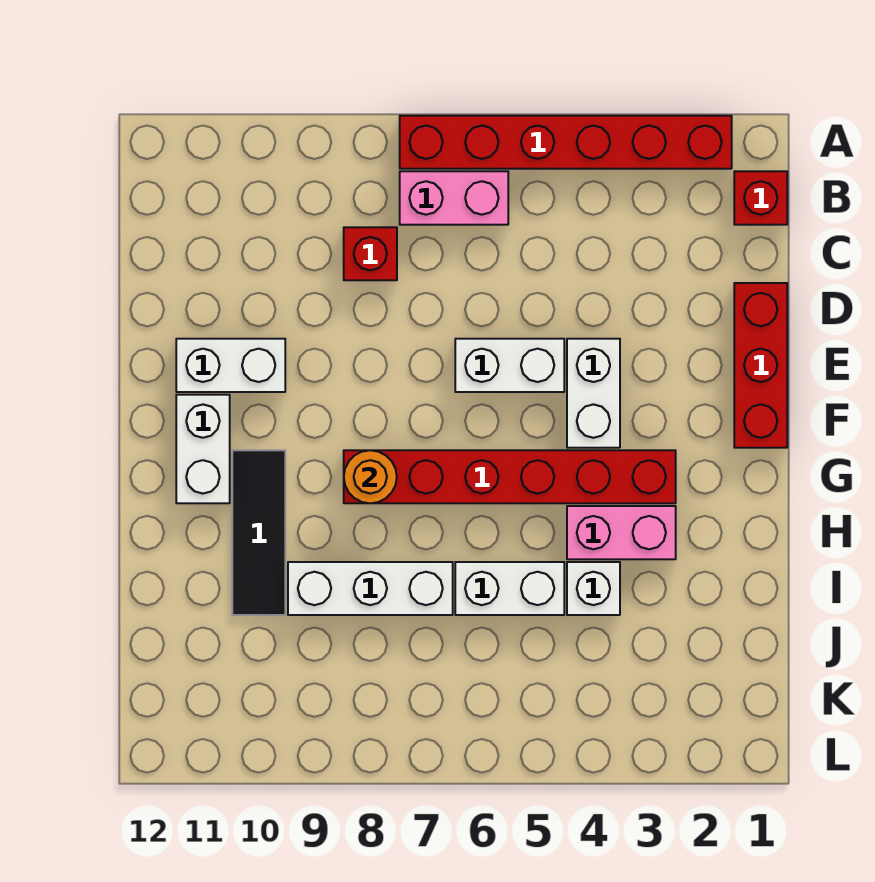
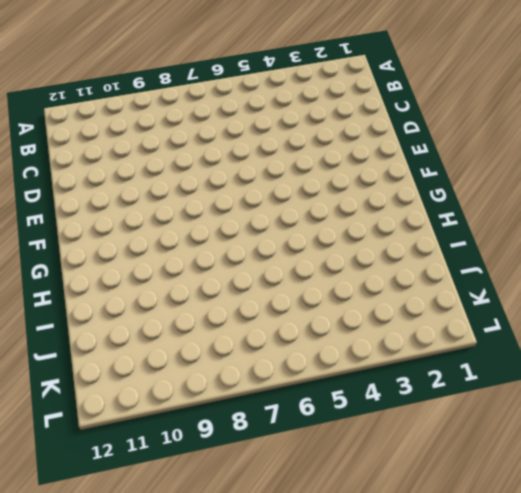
none -> red 1x6 brick [400,116,732,169]
none -> red 1x1 brick [734,171,787,225]
none -> pink 1x2 brick [400,171,508,225]

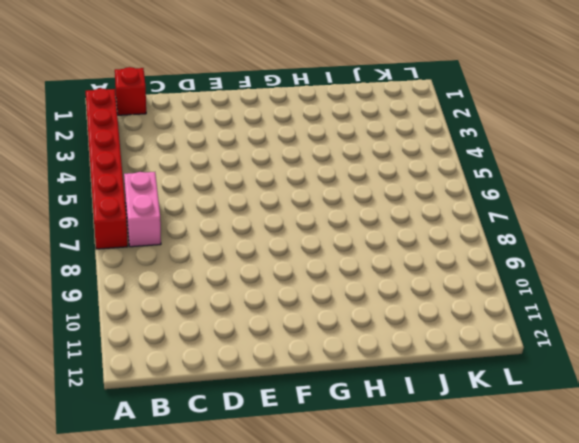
none -> red 1x1 brick [344,227,397,280]
none -> red 1x3 brick [734,283,787,448]
none -> white 1x2 brick [567,339,620,448]

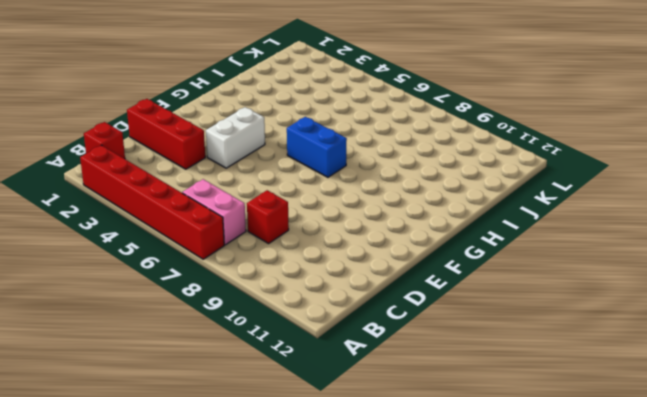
red 1x3 brick [127,99,205,169] -> red 1x3 brick turned to [734,283,787,448]
blue 1x2 brick [287,117,347,177] -> red 1x6 brick [344,450,676,503]
none -> white 1x2 brick [455,339,564,392]
none -> white 1x2 brick [176,339,285,392]
none -> white 1x2 brick [176,395,230,503]

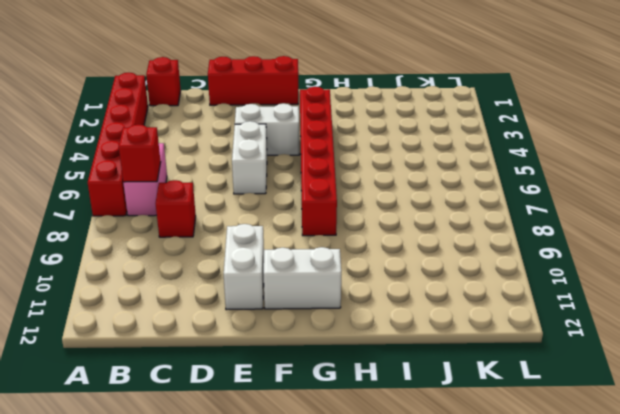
red 1x1 brick [119,125,161,182] -> none
none -> black 1x3 tile [232,450,285,615]
none -> pink 1x2 brick [567,506,676,559]
none -> white 1x1 brick [567,562,620,615]

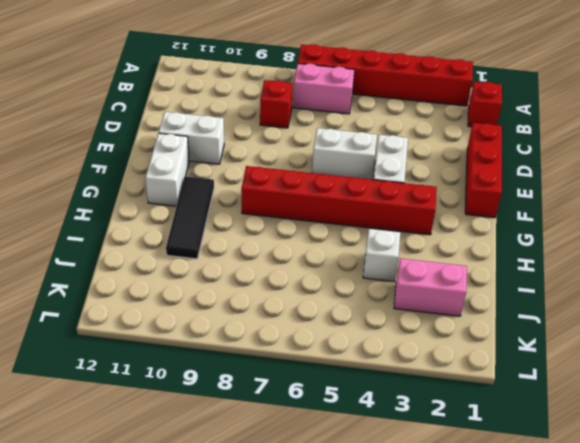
pink 1x2 brick [394,258,467,316] -> pink 1x2 brick moved to [567,506,676,559]
none -> white 1x2 brick [455,562,564,615]
none -> white 1x3 brick [288,562,453,615]
none -> orange 1x1 round brick [344,450,397,503]

